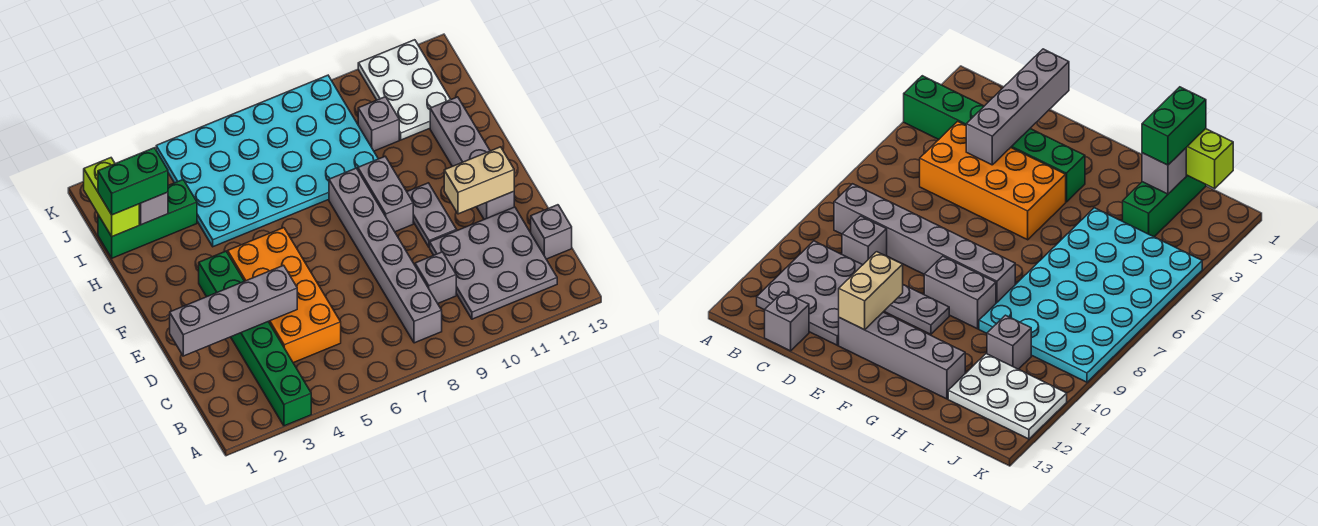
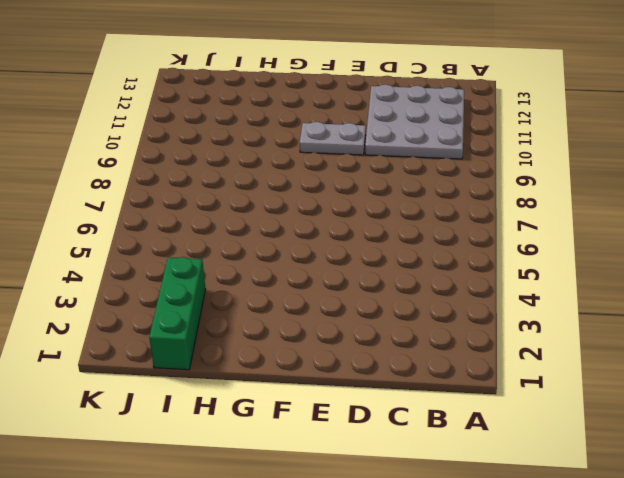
none -> green 1x6 brick [199,251,311,426]
none -> grey 1x6 brick [329,168,442,343]
none -> orange 2x4 brick [228,228,341,363]

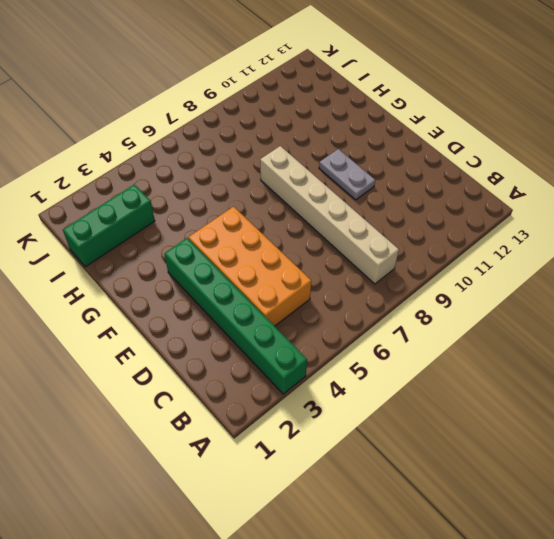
tan 1x6 brick [260,146,399,284] -> grey 1x6 brick [329,168,442,343]
none -> grey 3x3 plate [430,207,557,319]
none -> grey 1x1 brick [415,252,456,303]
none -> grey 1x1 brick [531,205,572,259]

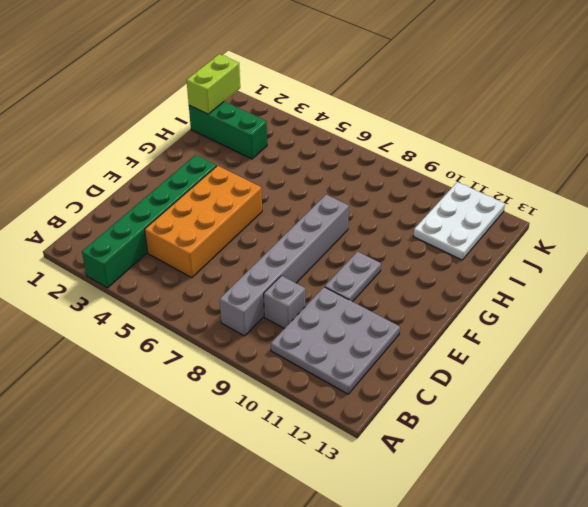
none -> grey 1x1 brick [531,205,572,259]
none -> grey 1x4 brick [430,97,514,219]
none -> grey 1x2 brick [358,157,413,232]

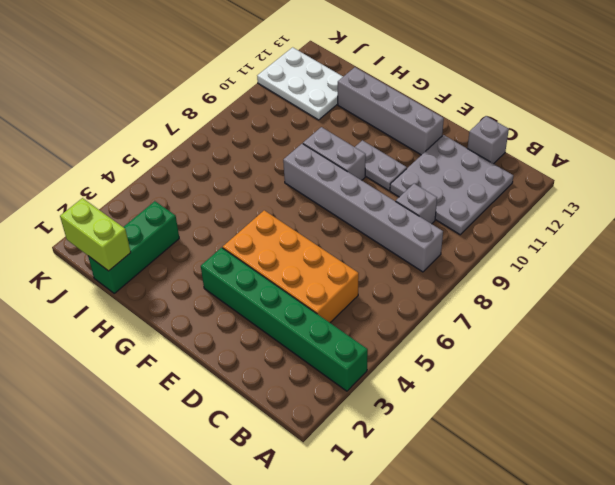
none -> cyan 4x6 plate [156,75,378,247]
none -> grey 1x1 brick [358,97,399,151]
none -> grey 1x4 brick [170,265,297,356]

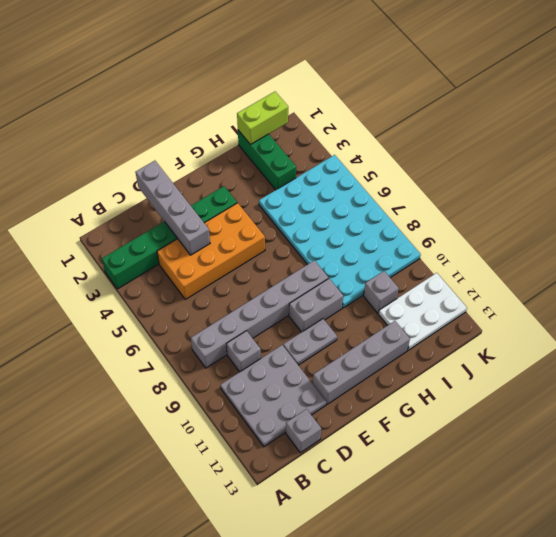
none -> tan 1x2 brick [444,147,514,214]
none -> grey 1x1 brick [139,192,168,225]
none -> green 1x2 brick [98,148,168,215]

